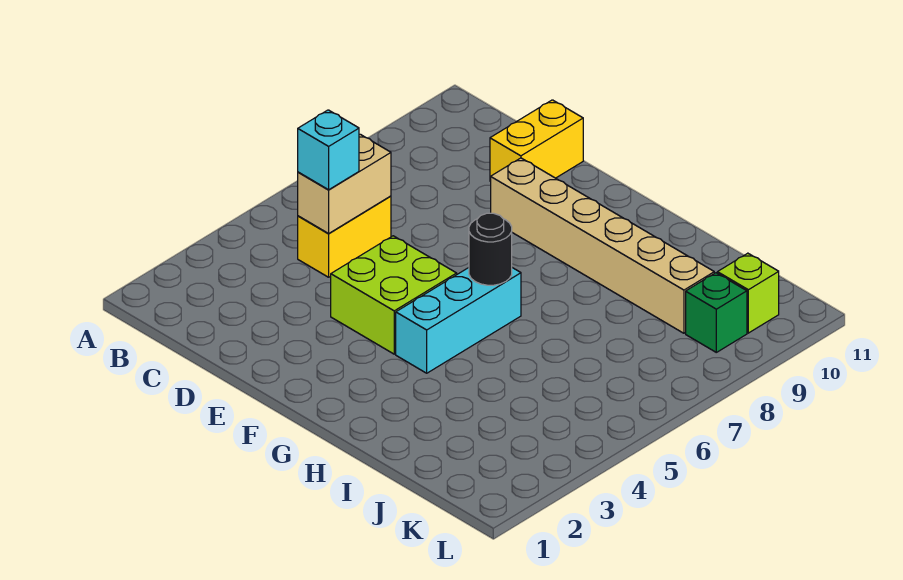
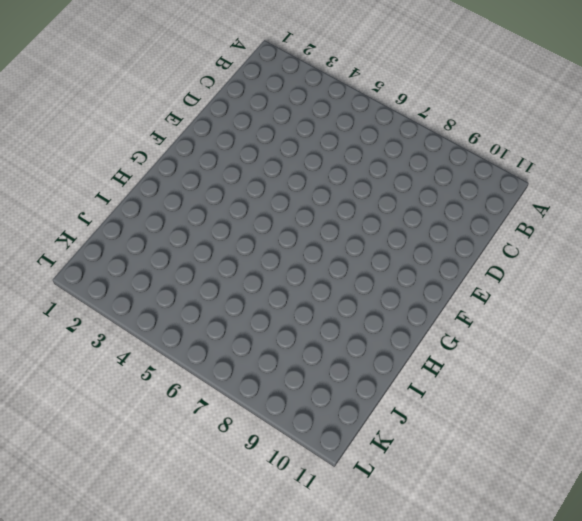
none -> yellow 1x2 brick [298,196,391,277]
none -> yellow 1x2 brick [490,100,583,181]

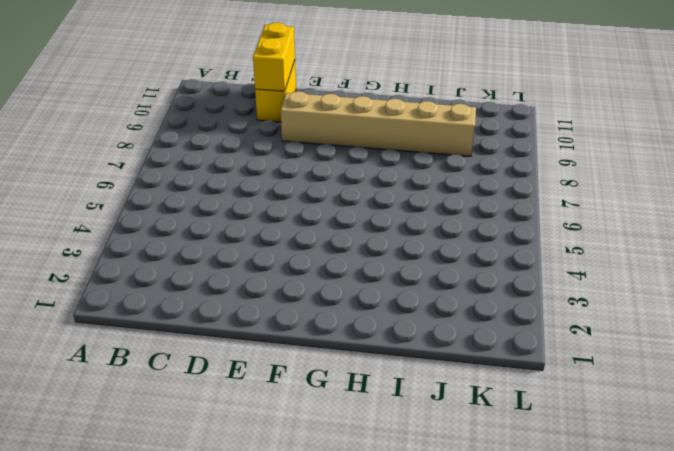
yellow 1x2 brick [253,23,295,91] -> yellow 1x2 brick moved to [298,196,391,277]
none -> lime 2x2 brick [331,236,457,354]
none -> cyan 1x3 brick [396,268,521,373]

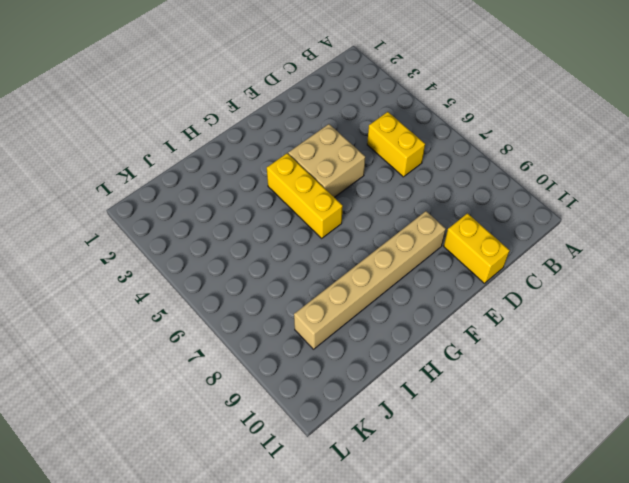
tan 2x2 brick [288,124,365,197] -> lime 2x2 brick [331,236,457,354]
yellow 1x3 brick [267,153,343,238] -> cyan 1x3 brick [396,268,521,373]
none -> green 1x1 brick [686,273,747,352]
none -> lime 1x1 brick [717,253,779,333]

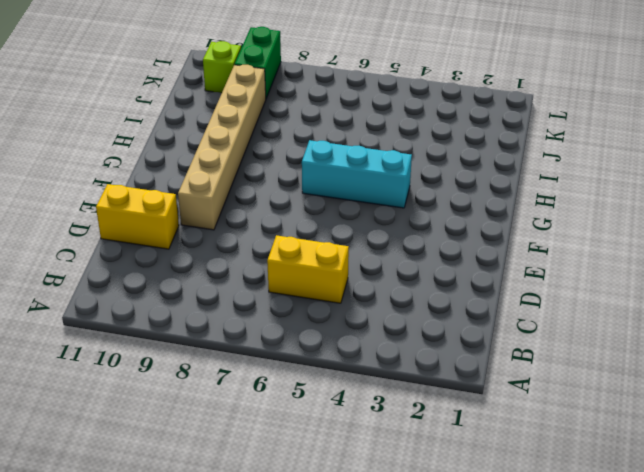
green 1x2 brick [235,27,281,98] -> green 1x1 brick [686,273,747,352]
none -> lime 2x2 brick [331,236,457,354]
none -> tan 1x2 brick [298,134,391,233]

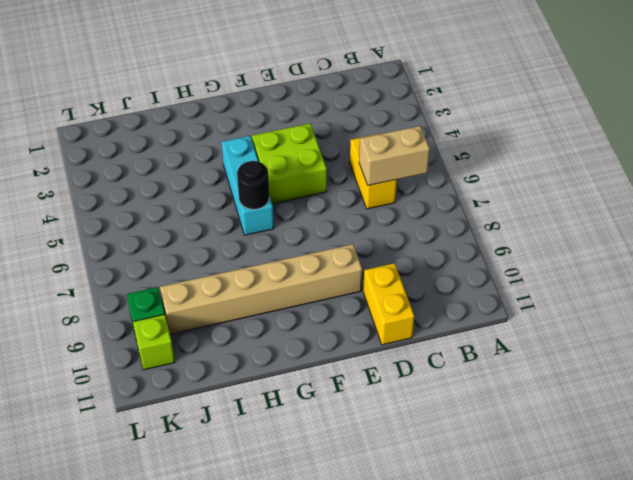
tan 1x2 brick [359,126,430,185] -> tan 1x2 brick turned to [298,134,391,233]
none -> cyan 1x1 brick [298,110,359,190]

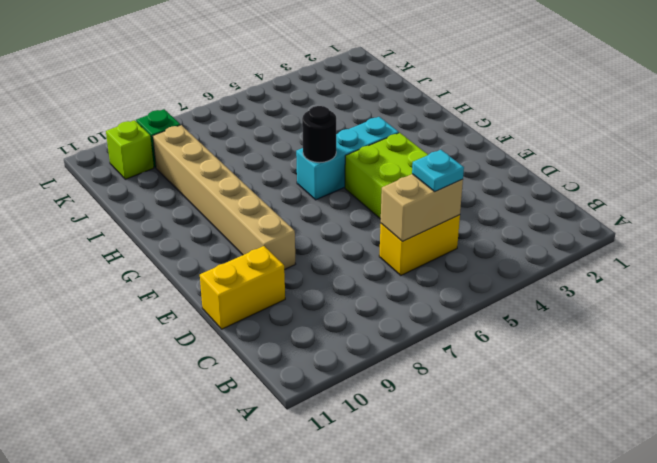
cyan 1x1 plate [412,150,464,192] -> cyan 1x1 brick [298,110,359,190]

